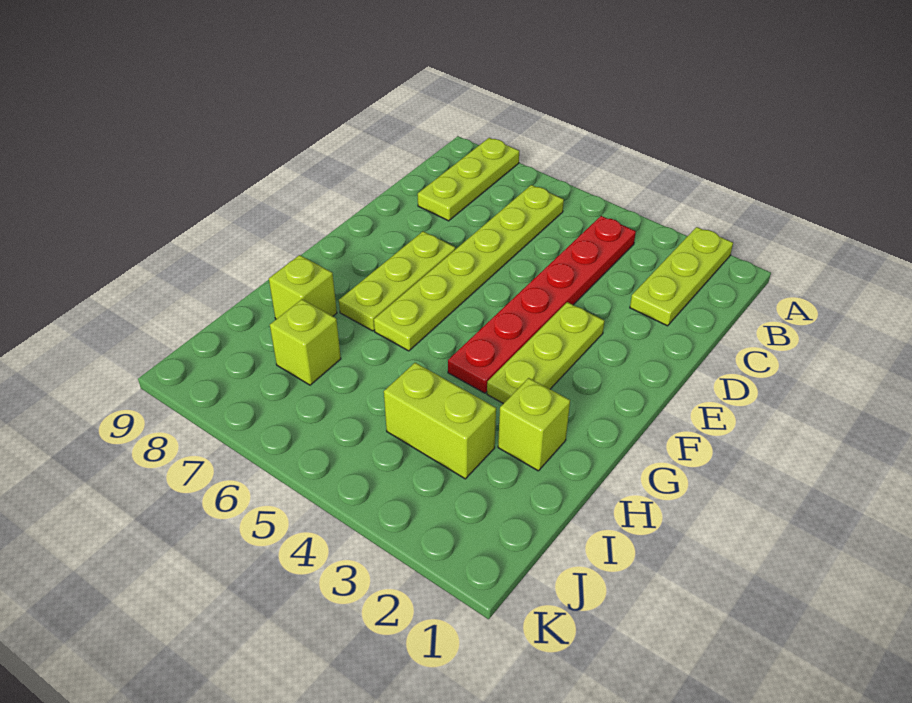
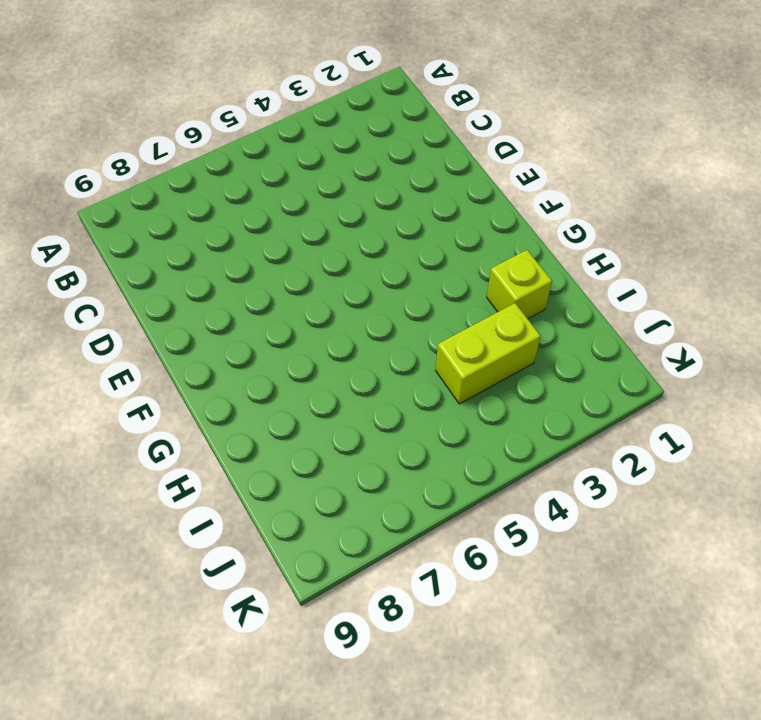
none -> lime 1x3 plate [630,227,733,326]
none -> lime 1x3 plate [418,138,519,221]

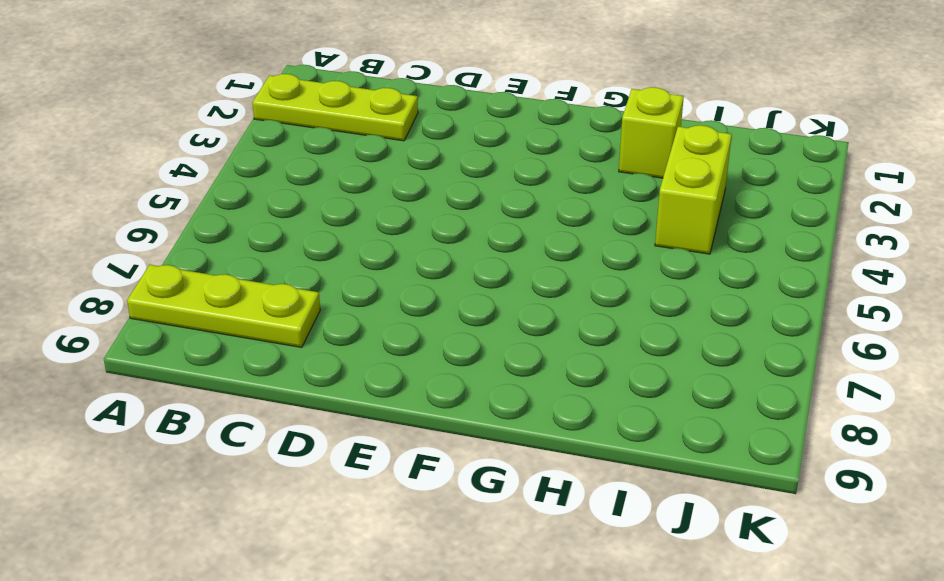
none -> red 1x6 plate [448,216,636,393]
none -> lime 1x6 plate [374,185,564,351]

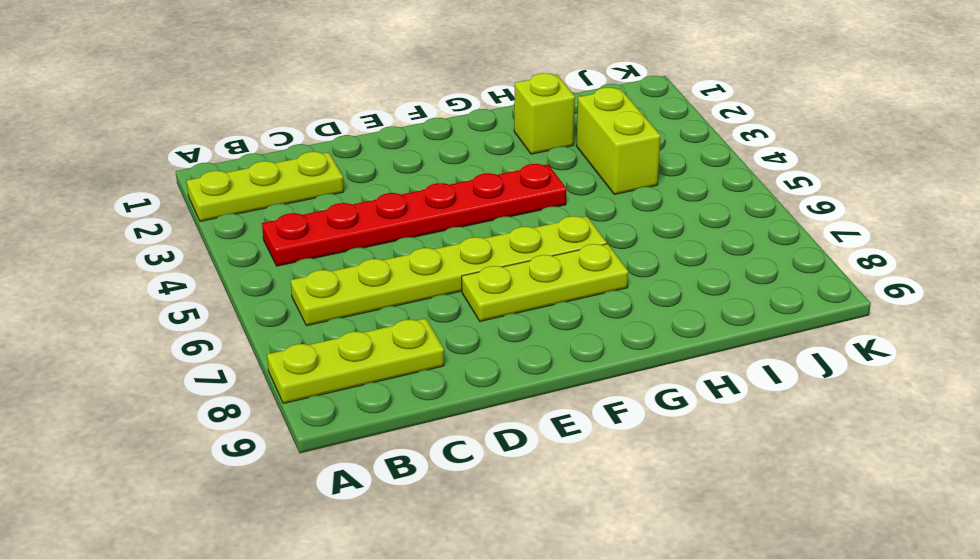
none -> lime 1x3 plate [487,302,605,404]
none -> lime 1x1 brick [269,255,337,319]

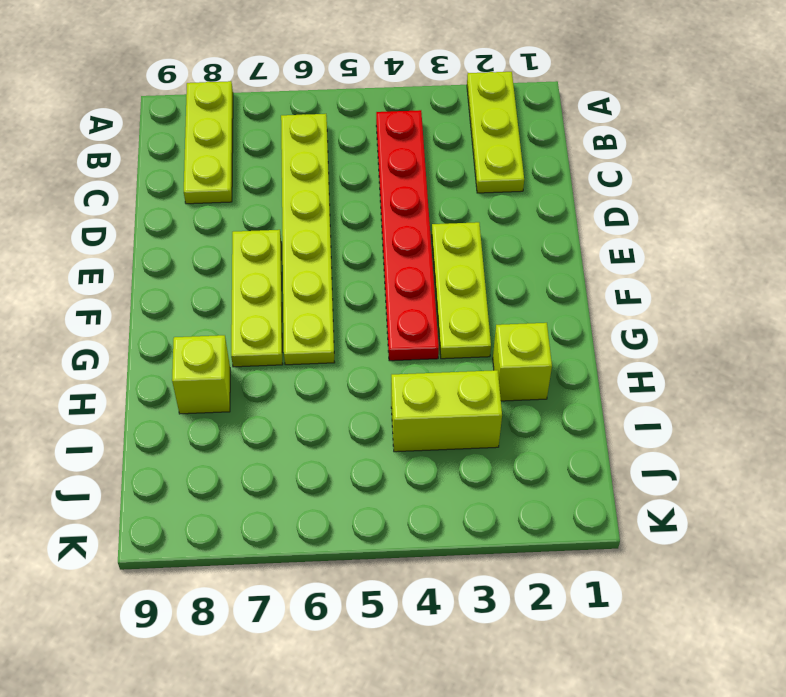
none -> lime 1x1 brick [270,299,341,385]

